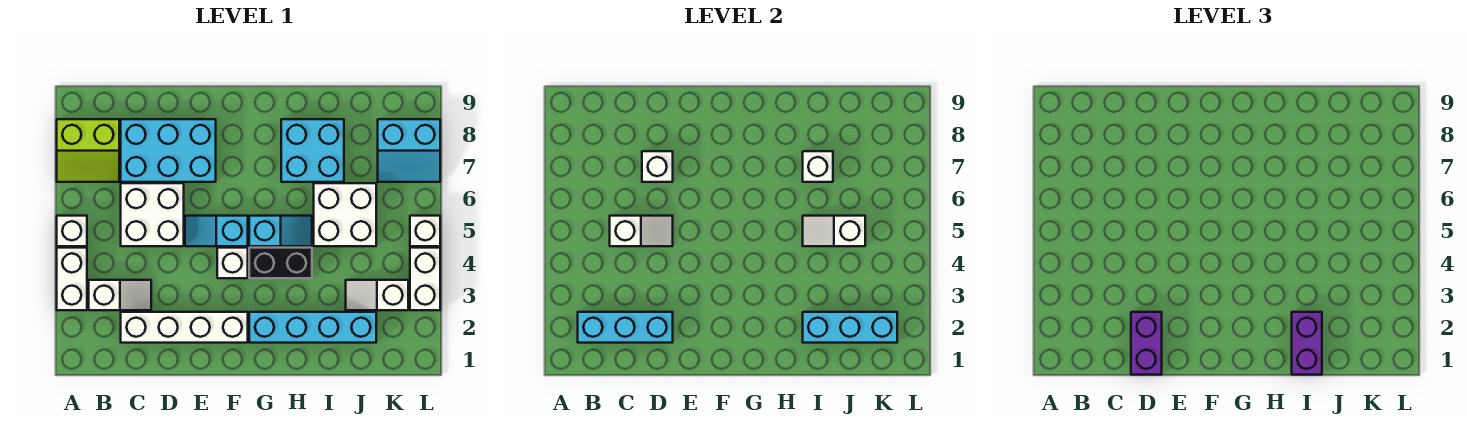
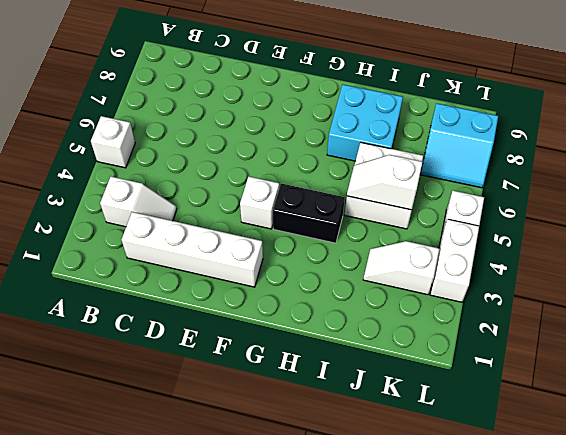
none -> white 1x2 brick [57,248,87,310]
none -> lime 2x2 slope [57,119,119,182]
none -> white 2x2 brick [121,183,184,246]

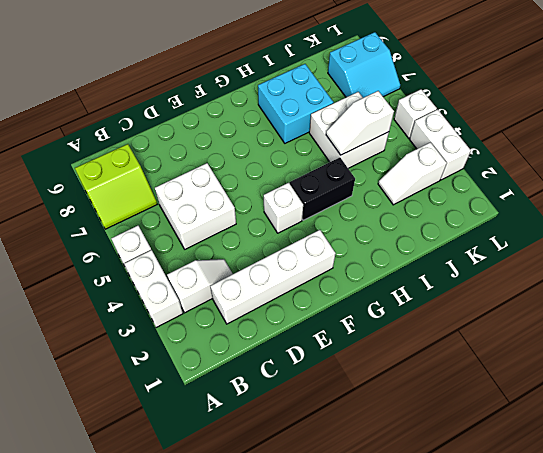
none -> cyan 2x3 brick [121,119,216,182]
none -> cyan 1x2 slope [185,216,248,246]
none -> cyan 1x4 brick [249,312,376,343]

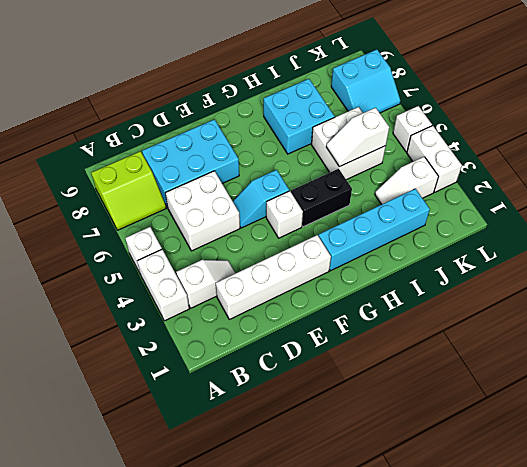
none -> cyan 1x2 slope [249,216,312,246]
none -> cyan 1x3 brick [578,312,673,343]
none -> white 1x2 slope [610,216,673,246]

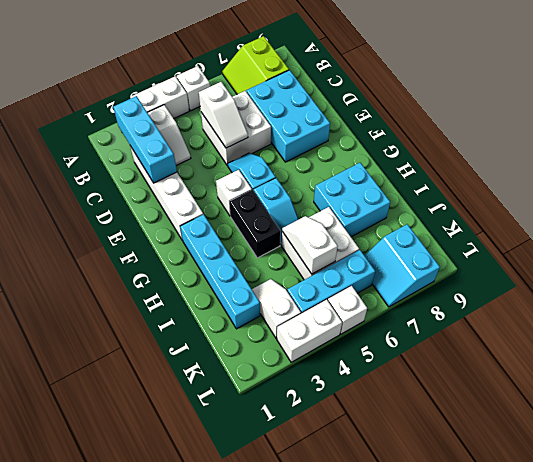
cyan 1x3 brick [287,250,375,313] -> cyan 1x3 brick turned to [803,312,897,343]
none -> white 1x1 brick [642,151,673,182]
none -> white 1x1 brick [803,151,833,182]
none -> purple 1x2 brick [1131,312,1162,375]

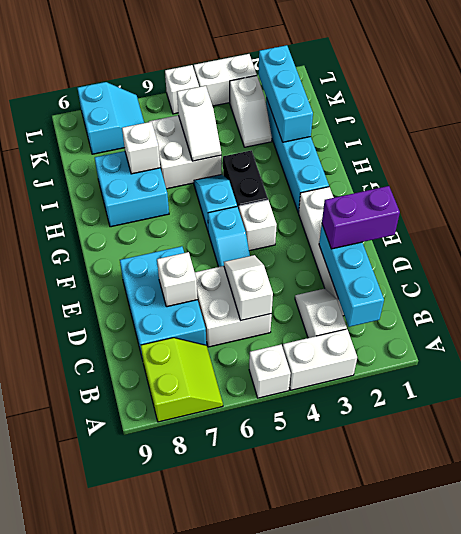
none -> purple 1x2 brick [1292,312,1322,375]

